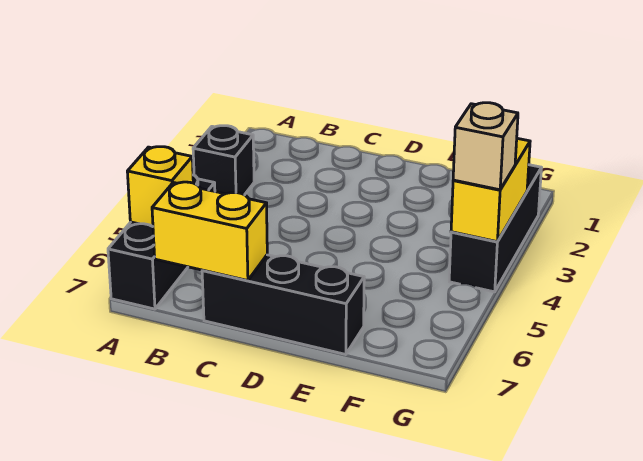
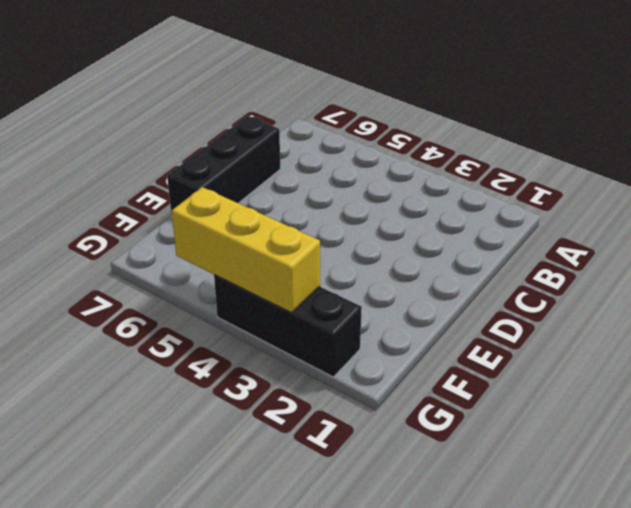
yellow 1x3 brick [172,187,320,313] -> yellow 1x2 brick [451,138,530,242]
none -> black 1x1 brick [193,126,254,195]
none -> black 1x3 brick [108,175,215,309]

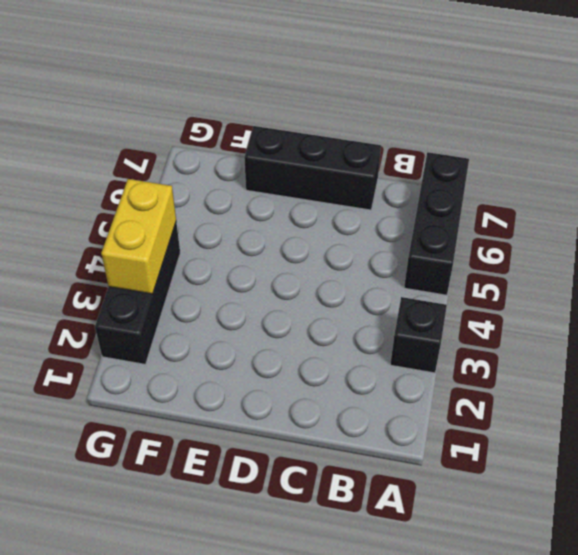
none -> yellow 1x1 brick [127,147,193,227]
none -> yellow 1x2 brick [152,182,267,281]

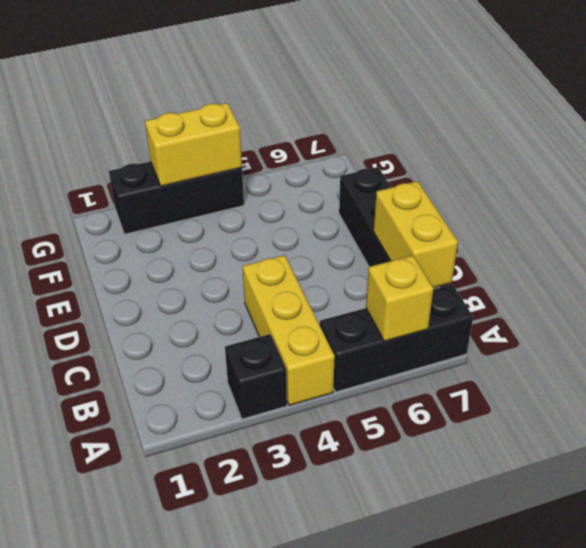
yellow 1x3 brick [243,255,335,405] -> none
none -> tan 1x1 brick [453,103,518,190]

